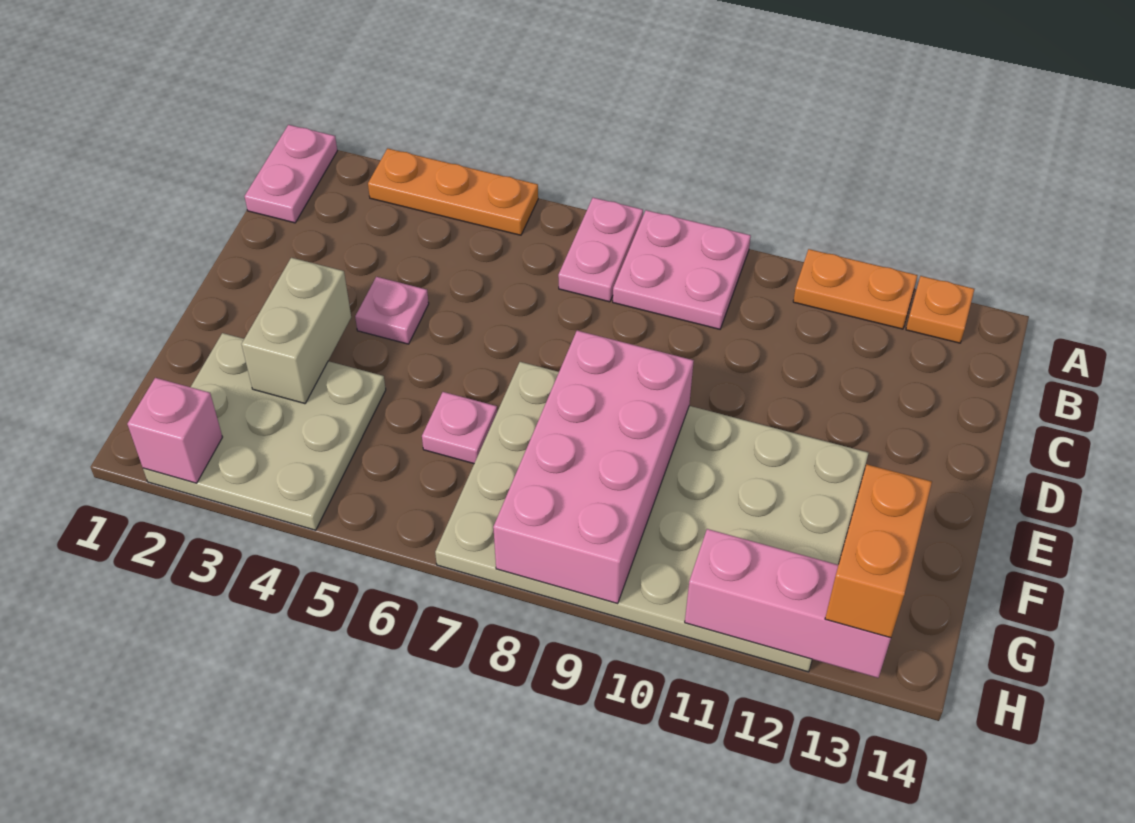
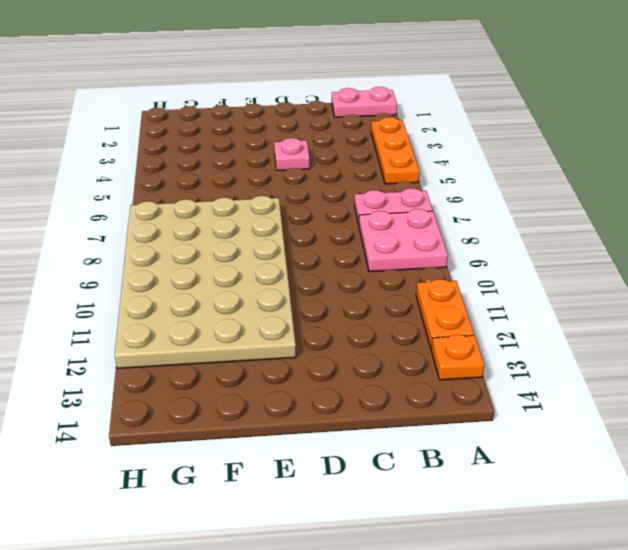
none -> tan 3x3 plate [143,333,386,530]
none -> pink 1x1 plate [422,392,497,464]
none -> tan 1x2 brick [242,258,351,404]

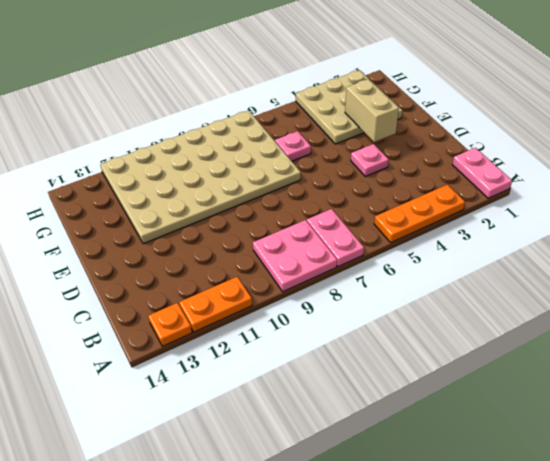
none -> pink 2x4 brick [493,331,694,604]
none -> pink 1x1 brick [127,378,222,483]
none -> pink 1x3 brick [685,529,891,678]

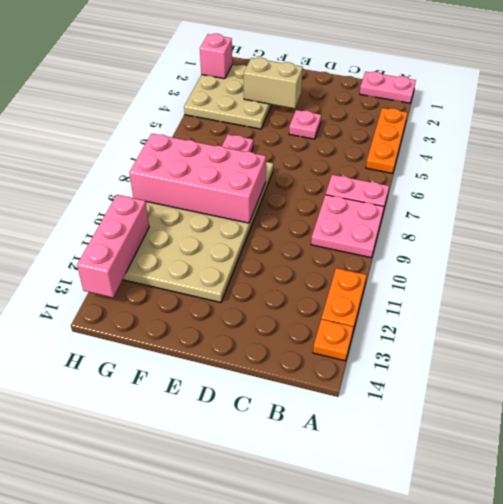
none -> orange 1x2 brick [825,464,932,638]

